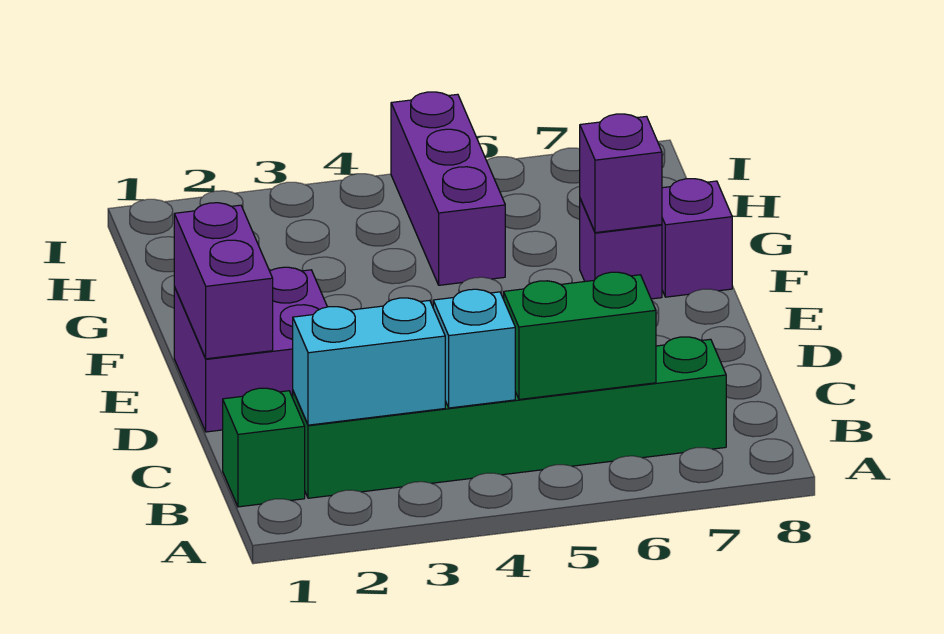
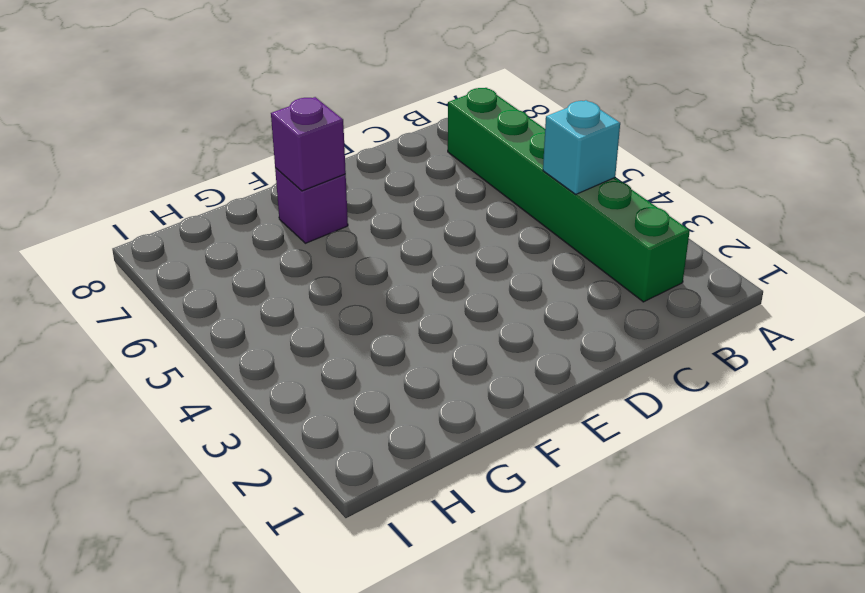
none -> green 1x1 brick [223,388,305,507]
none -> purple 2x2 brick [174,267,327,432]

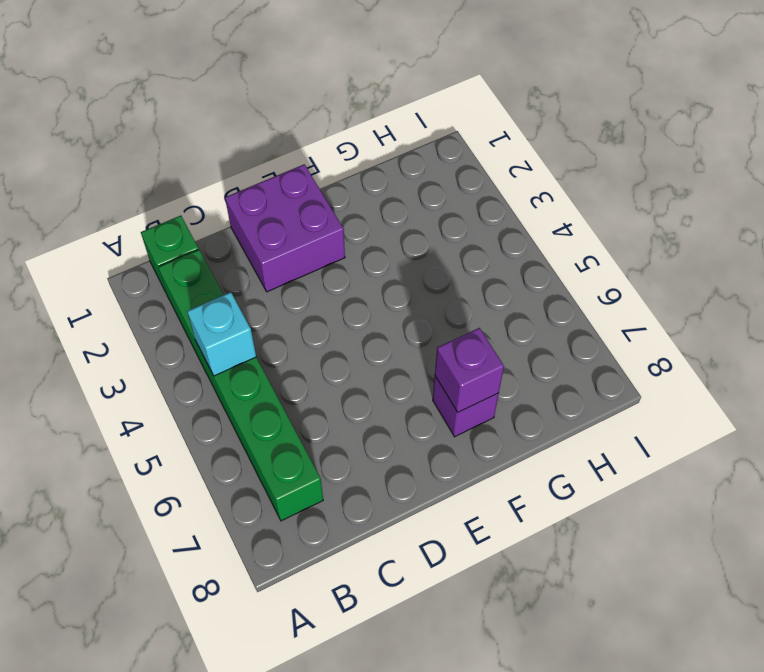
none -> purple 1x1 brick [662,179,732,297]
none -> purple 1x3 brick [391,92,505,285]

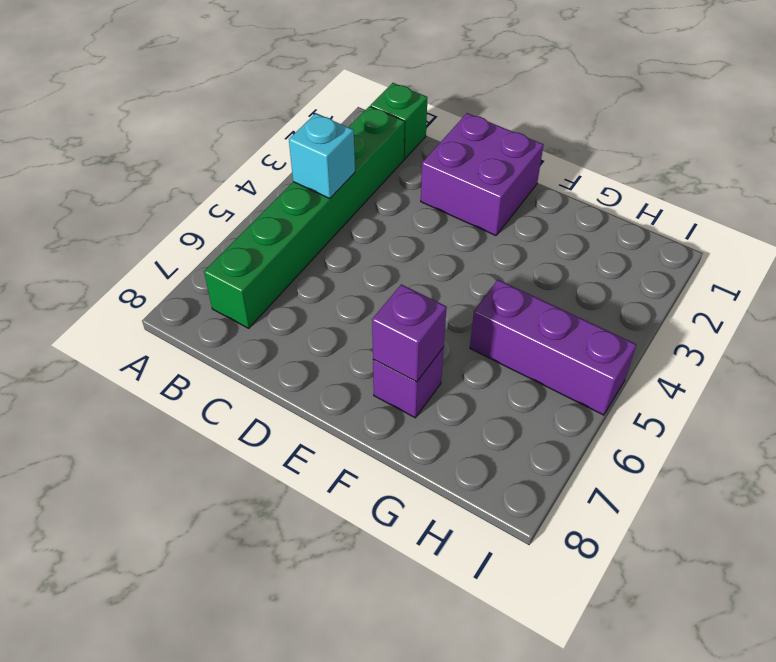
none -> purple 1x1 brick [662,179,732,297]
none -> cyan 1x2 brick [293,298,445,425]

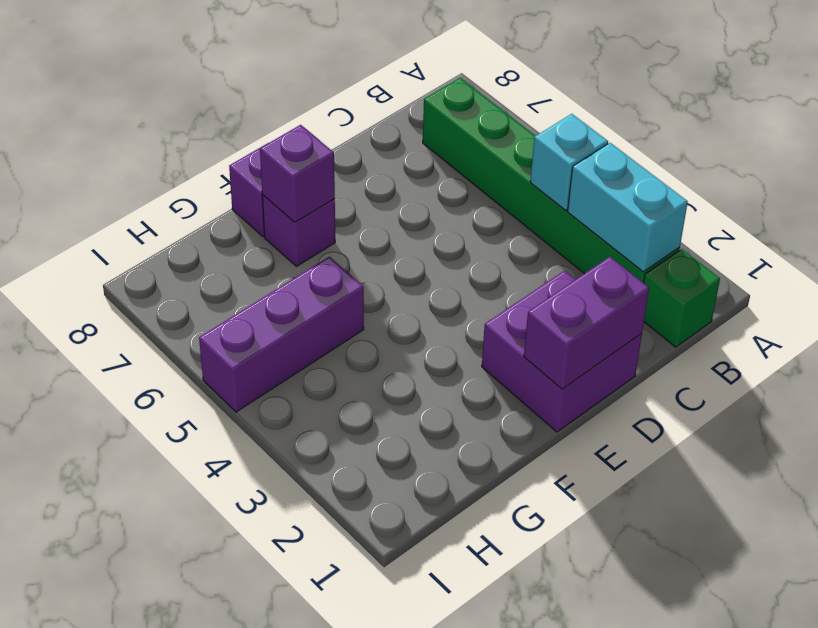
none -> green 1x2 brick [504,272,656,399]

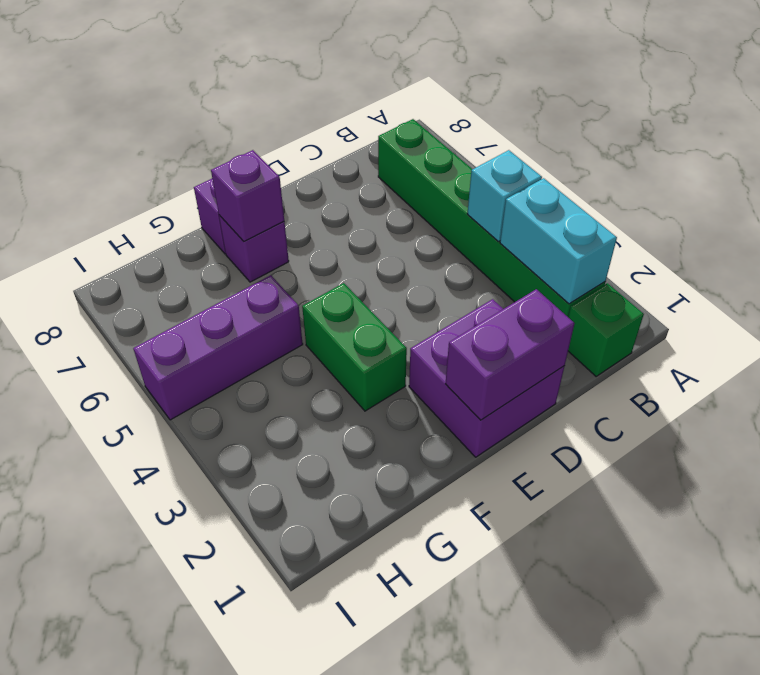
green 1x2 brick [302,283,407,411] -> green 1x2 brick moved to [504,272,656,399]

